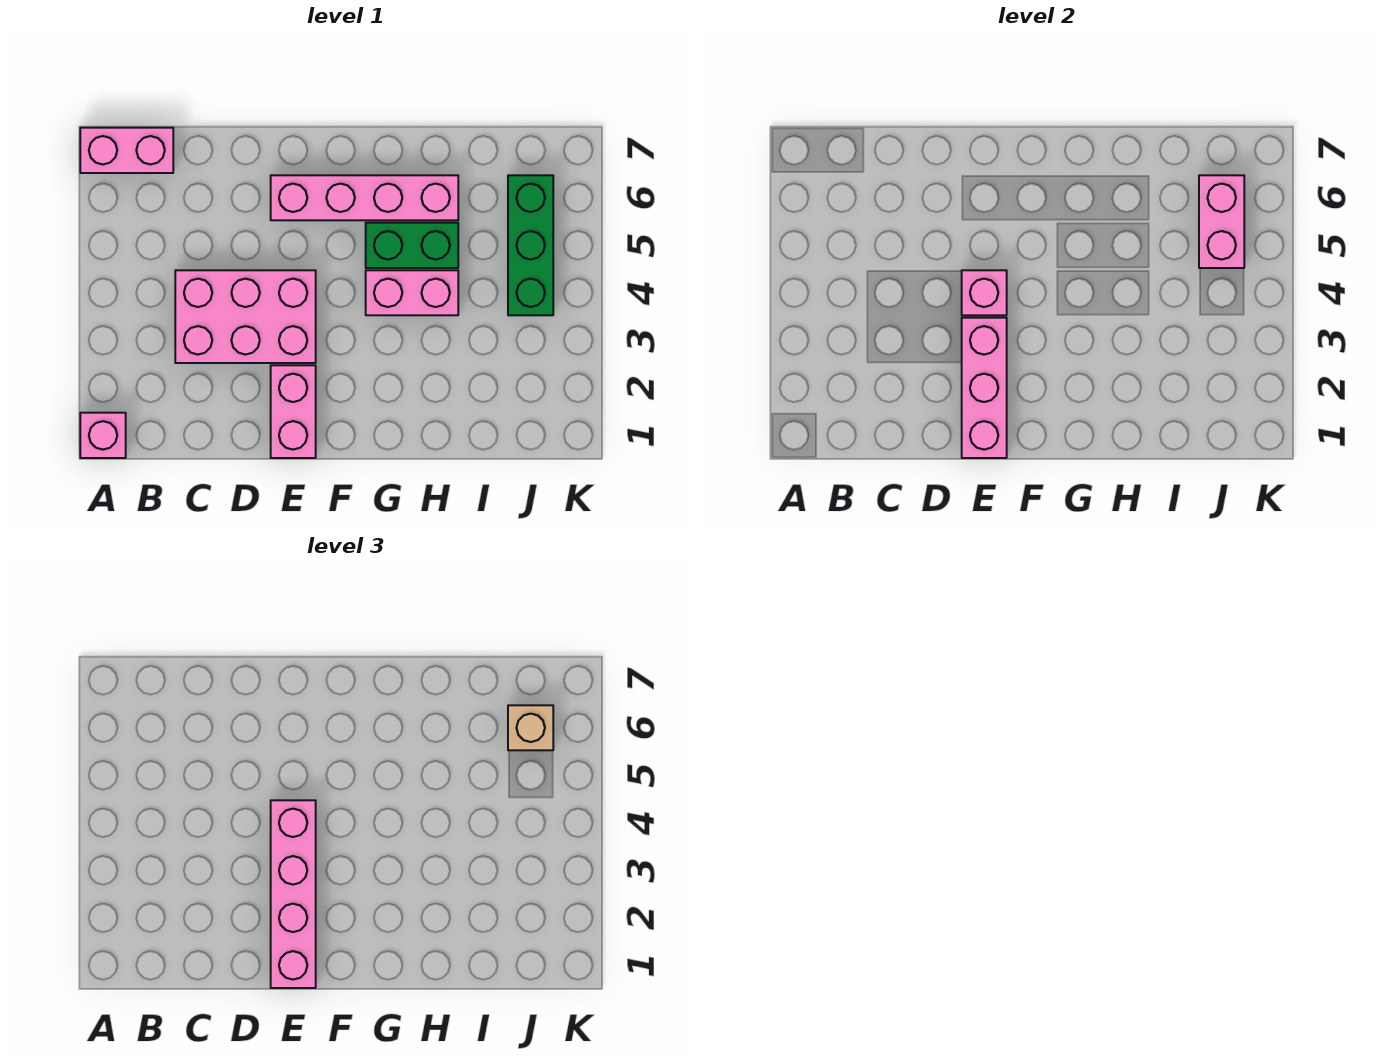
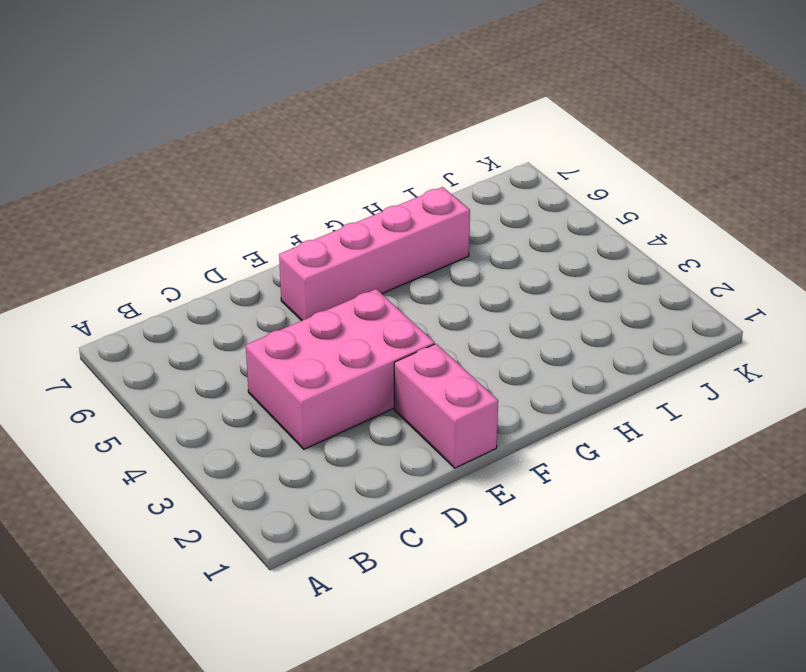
none -> pink 1x1 brick [80,413,126,458]
none -> pink 1x2 brick [80,128,173,173]
none -> pink 1x2 brick [366,270,458,315]

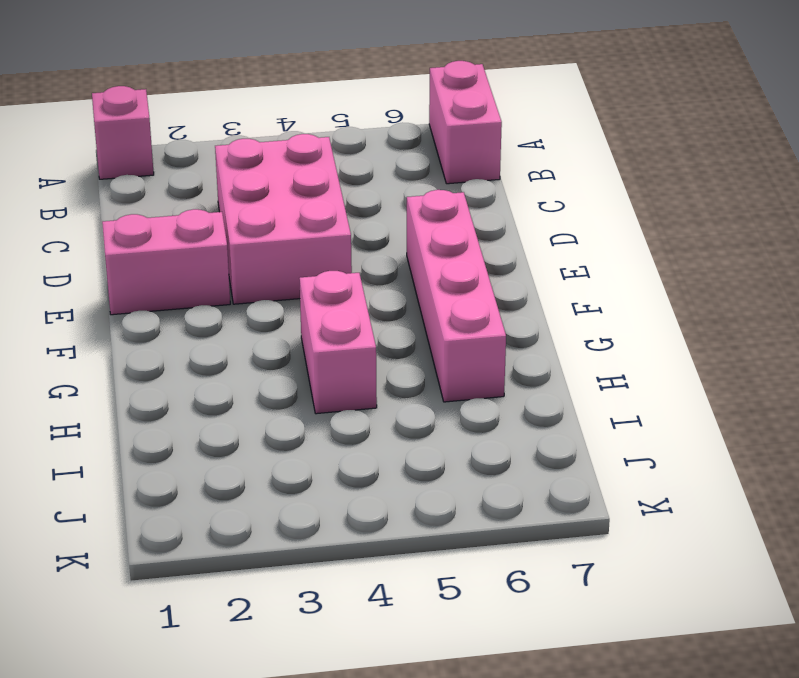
none -> green 1x2 brick [366,223,458,268]
none -> green 1x3 brick [508,175,553,315]
none -> pink 1x3 brick [962,318,1007,458]

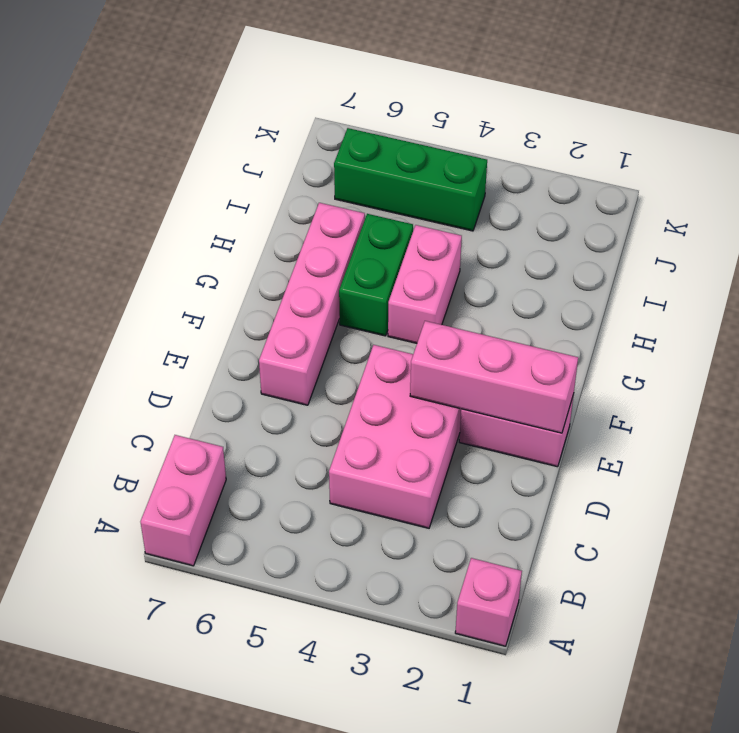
none -> pink 1x1 brick [962,270,1007,315]
none -> pink 1x2 brick [1199,175,1244,268]
none -> pink 1x4 brick [271,800,316,988]

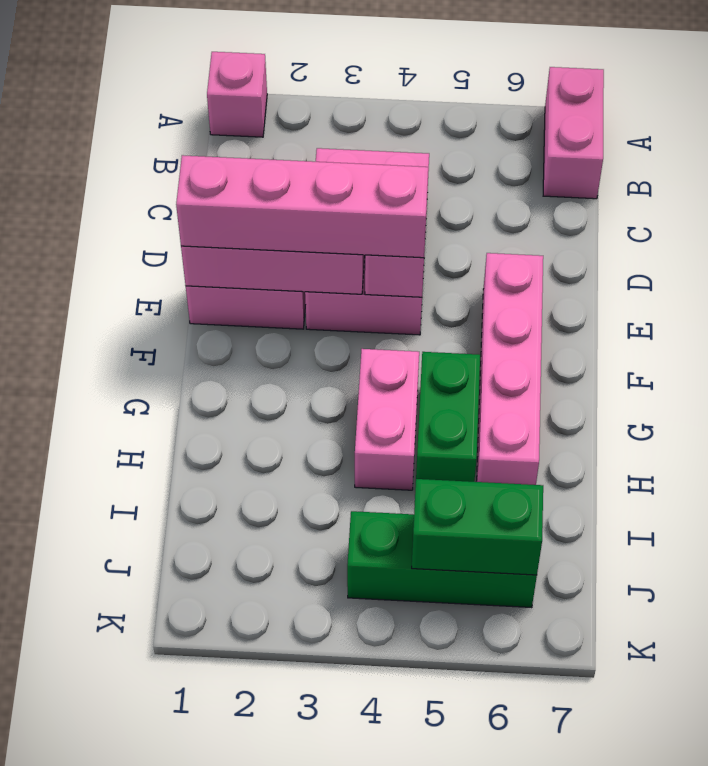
green 1x2 brick [412,479,543,575] -> pink 1x2 brick [1199,175,1244,268]
none -> tan 1x1 brick [508,705,553,750]

